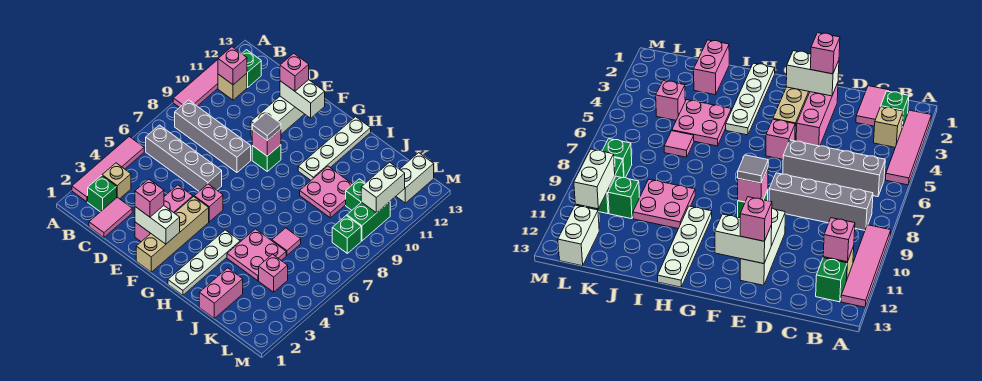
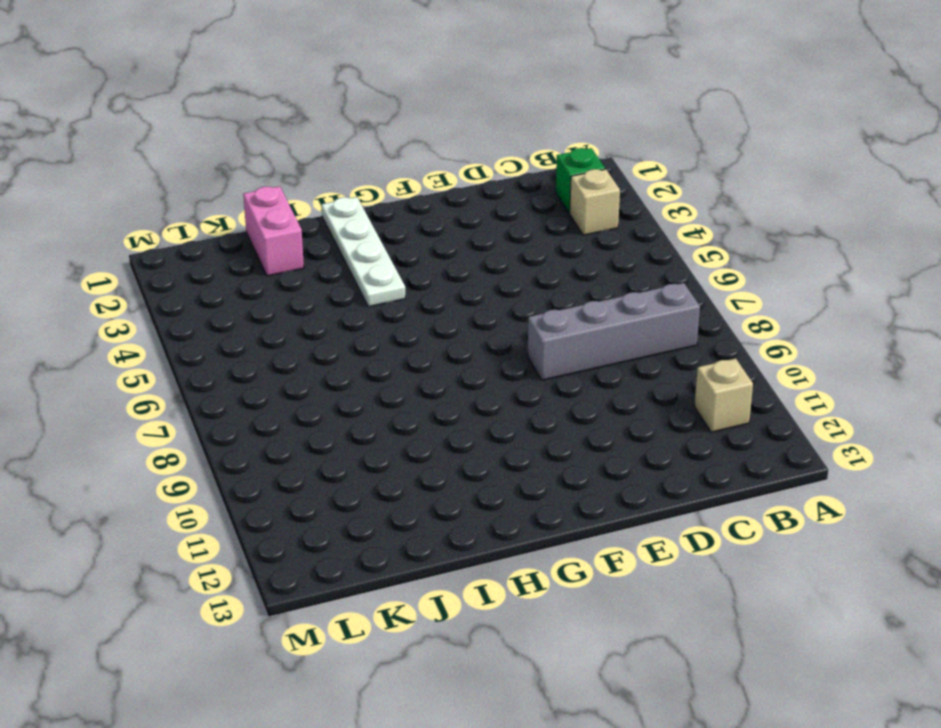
none -> pink 1x4 tile [72,137,144,202]
none -> pink 1x4 tile [173,60,218,108]
none -> grey 1x4 brick [146,125,222,191]
none -> green 1x1 brick [242,50,261,87]

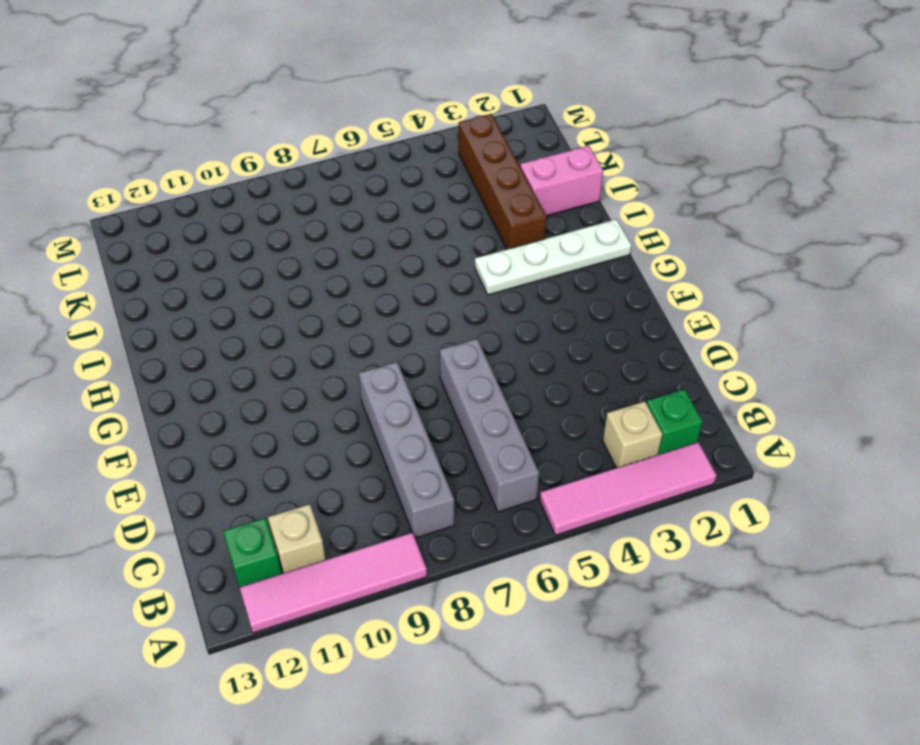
brown 1x4 brick [459,114,546,249] -> none
none -> pink 1x2 tile [89,197,132,237]
none -> pink 1x3 brick [135,185,193,242]
none -> white 1x3 brick [251,96,304,137]
none -> tan 1x4 brick [136,197,209,272]

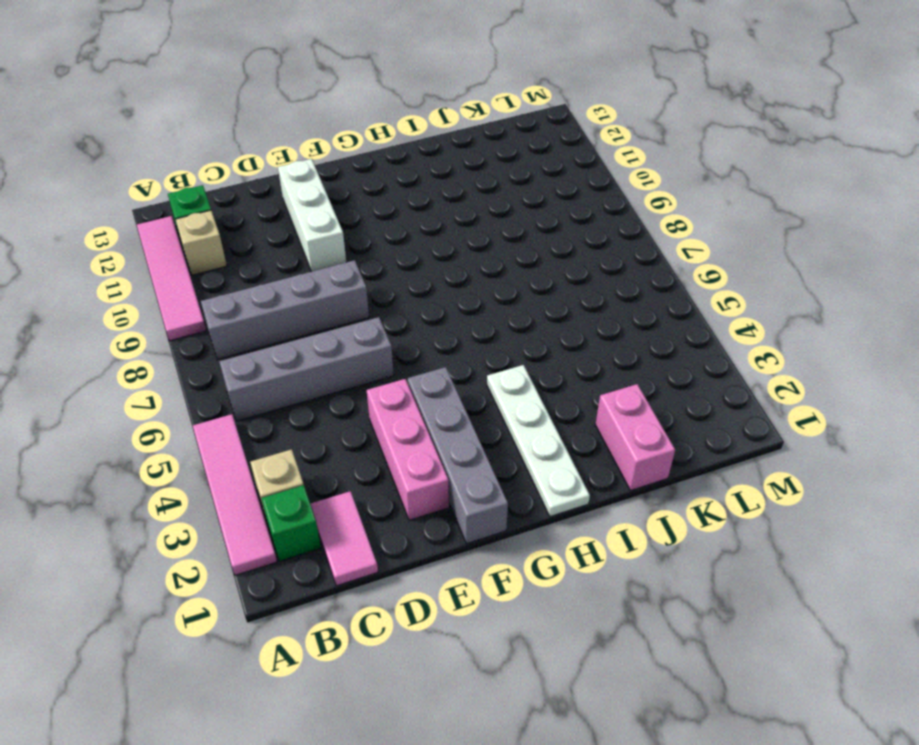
grey 1x4 brick [408,367,508,544] -> tan 1x4 brick [136,197,209,272]
none -> pink 1x1 brick [194,184,223,222]
none -> green 1x1 brick [252,145,281,171]
none -> white 1x4 plate [298,117,371,180]
none -> pink 2x2 plate [227,229,286,281]

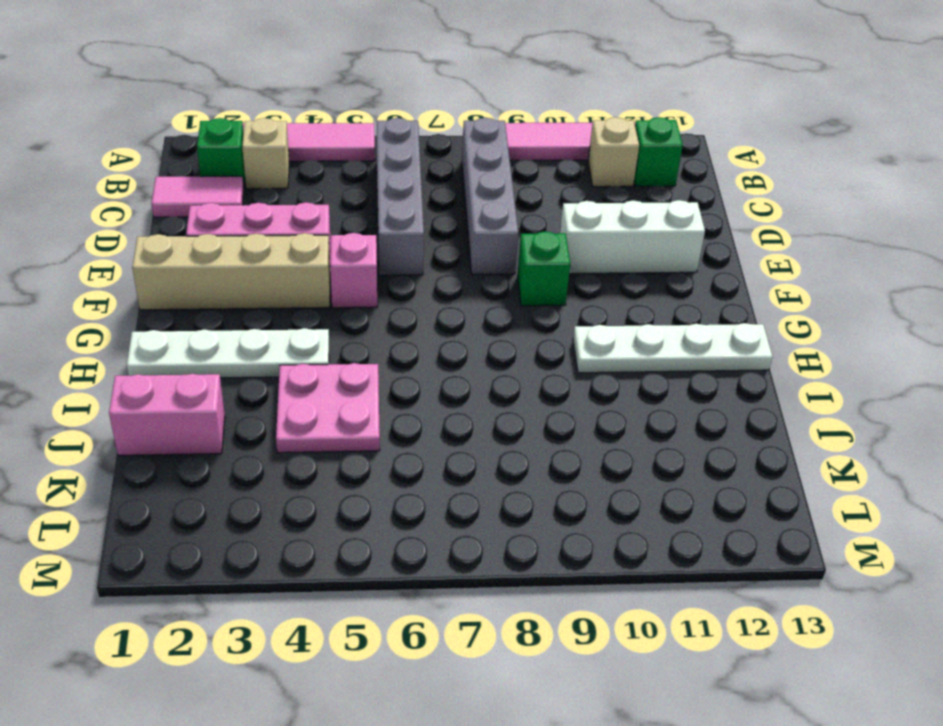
none -> pink 2x2 plate [300,166,353,218]
none -> pink 1x1 tile [272,228,301,255]
none -> pink 1x1 brick [259,254,288,292]
none -> green 1x1 brick [346,179,365,210]

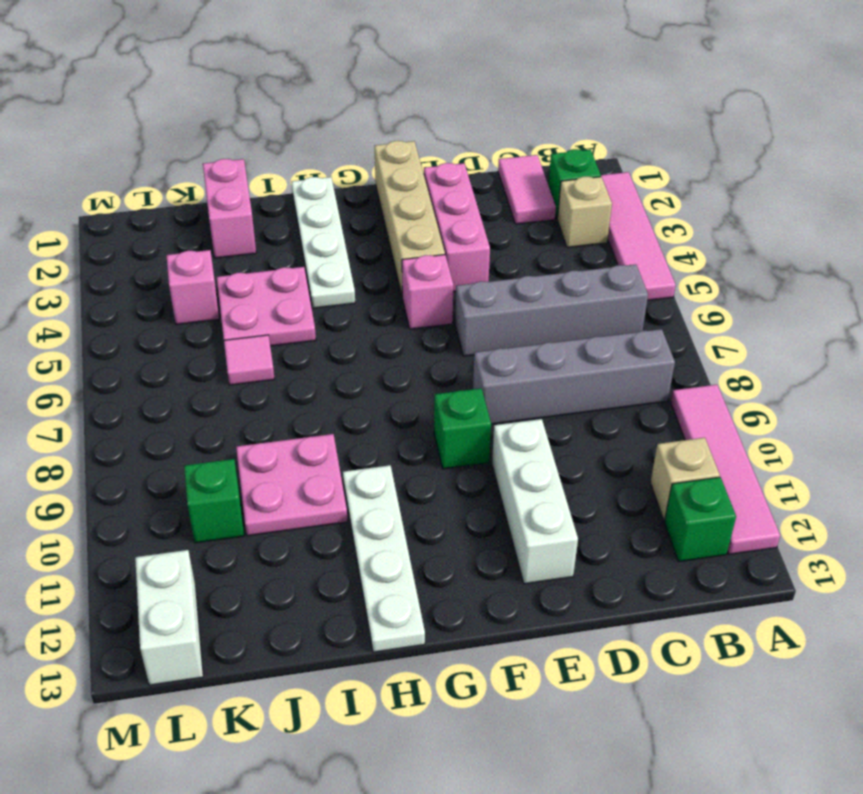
none -> green 1x1 brick [332,216,361,253]
none -> green 1x2 brick [347,202,390,241]
none -> pink 1x1 brick [218,47,247,85]
none -> white 1x2 brick [135,206,180,244]

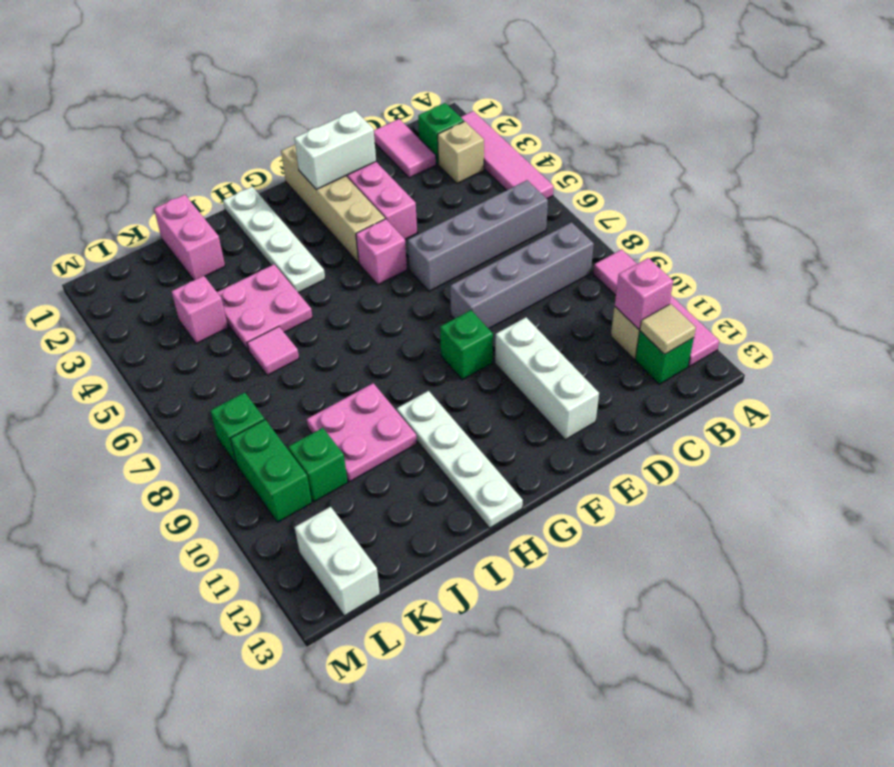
tan 1x1 tile [640,304,696,354] -> none
none -> white 1x2 brick [280,80,325,118]
none -> pink 1x1 brick [252,129,281,156]
none -> white 1x2 brick [361,162,405,213]
none -> pink 1x1 brick [135,179,164,217]

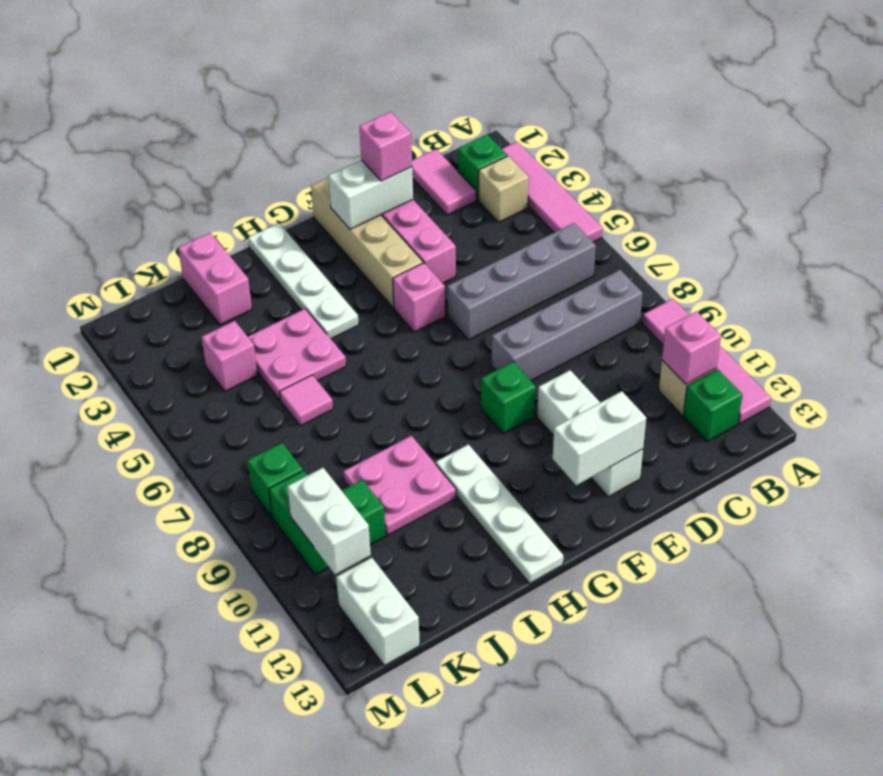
none -> pink 1x1 brick [252,129,281,156]
none -> pink 1x1 brick [280,53,309,91]
none -> grey 1x1 tile [252,113,281,141]

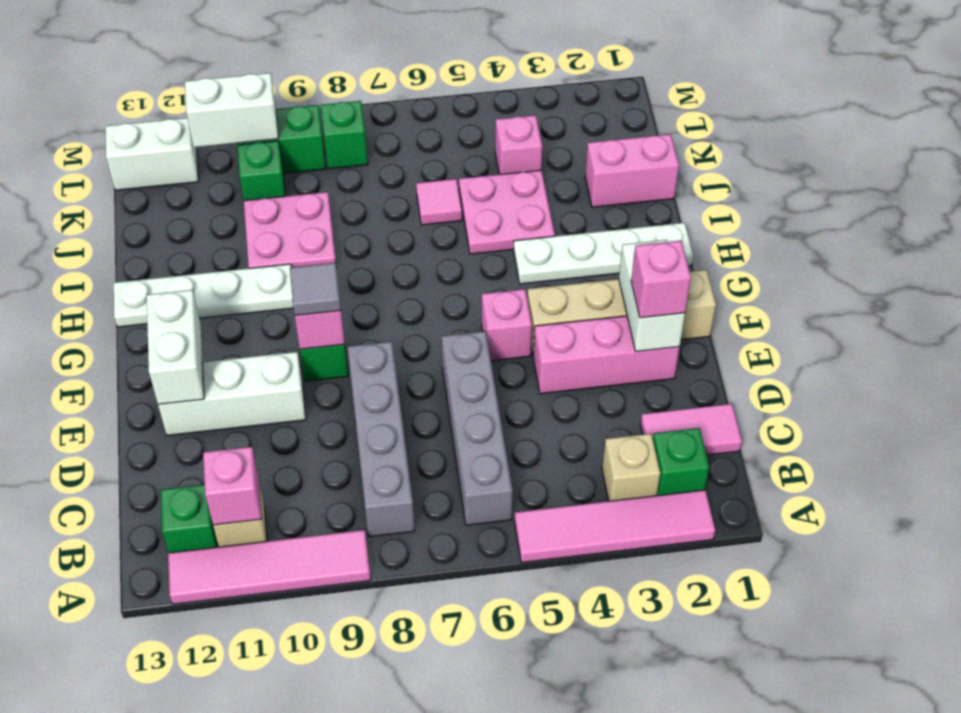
none -> pink 1x1 brick [280,53,309,91]

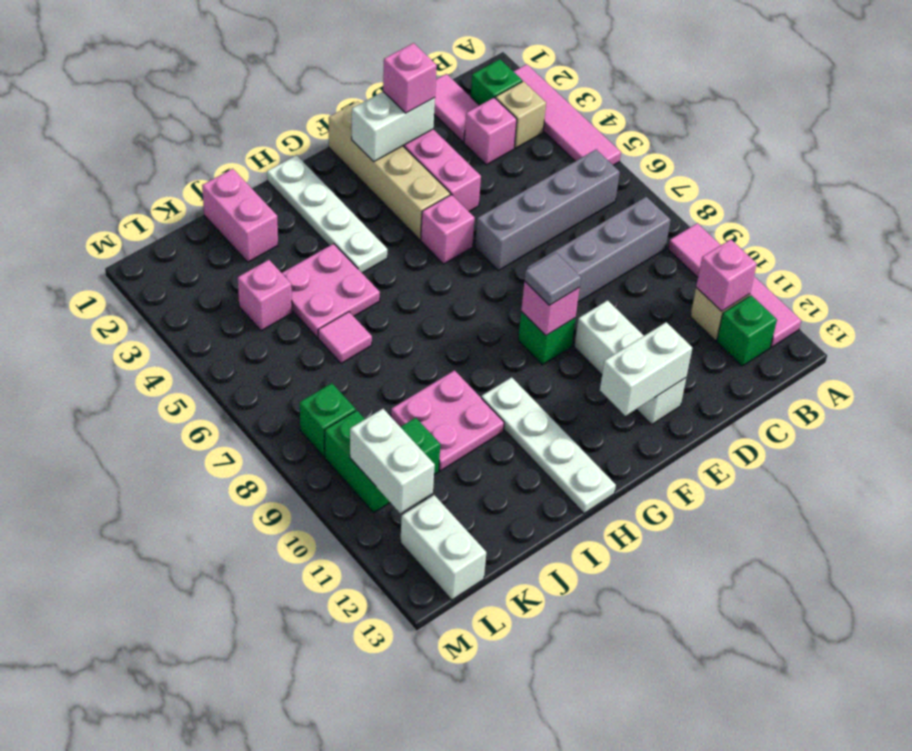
pink 1x1 brick [464,98,517,165] -> pink 1x1 brick moved to [280,53,309,91]

